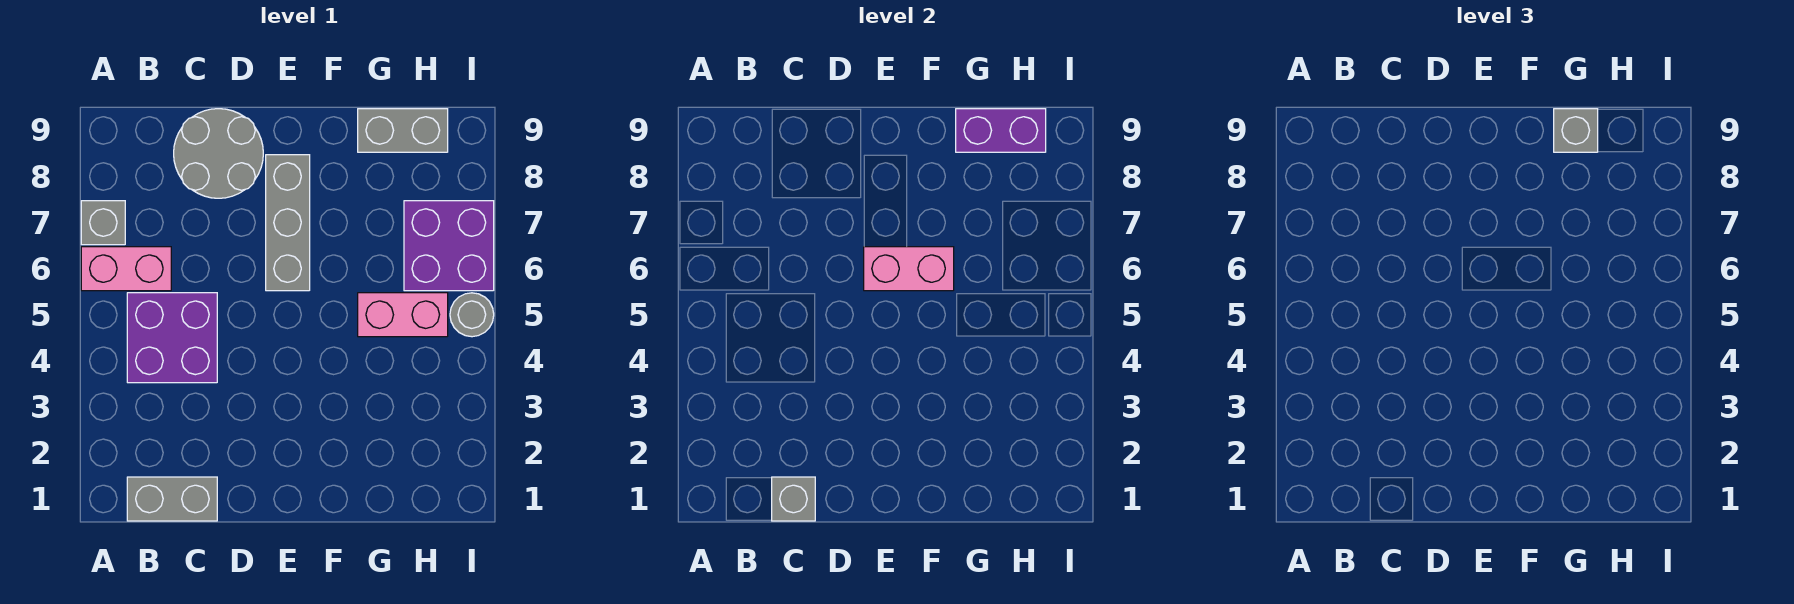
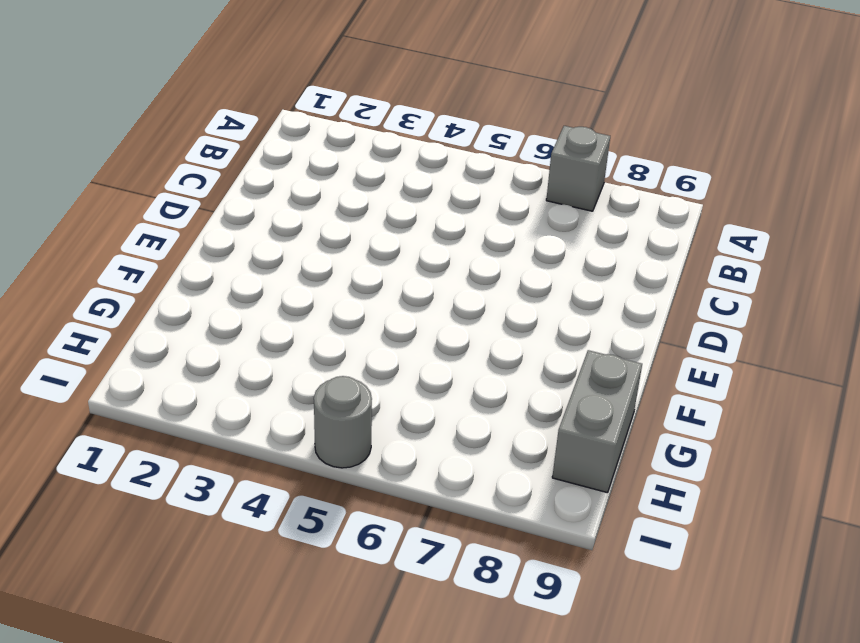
none -> pink 1x2 brick [81,247,171,291]
none -> grey 1x2 brick [127,477,217,521]
none -> purple 2x2 brick [127,293,217,383]

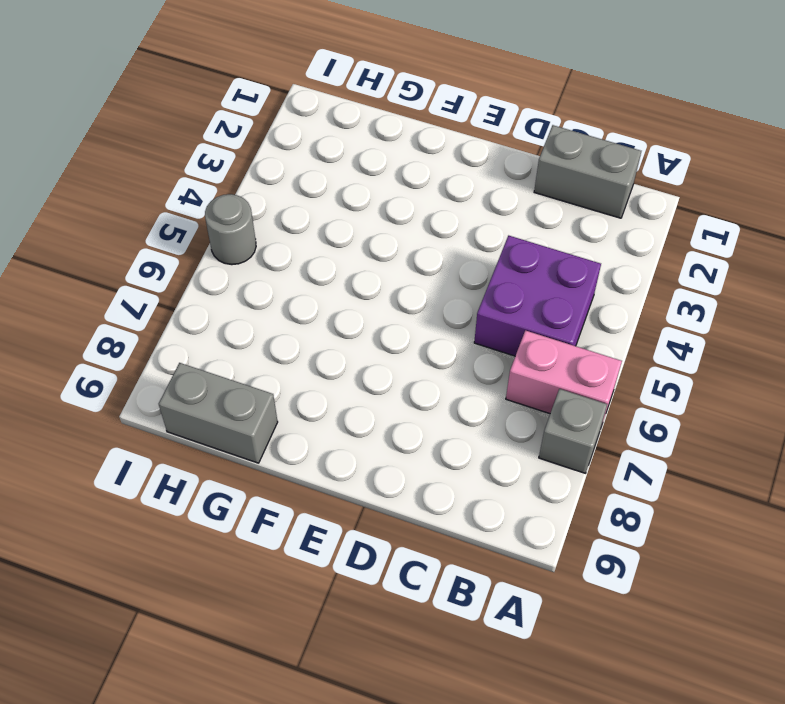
none -> grey 2x2 round brick [174,109,263,198]
none -> grey 1x3 brick [266,155,310,291]
none -> pink 1x2 brick [358,293,448,337]

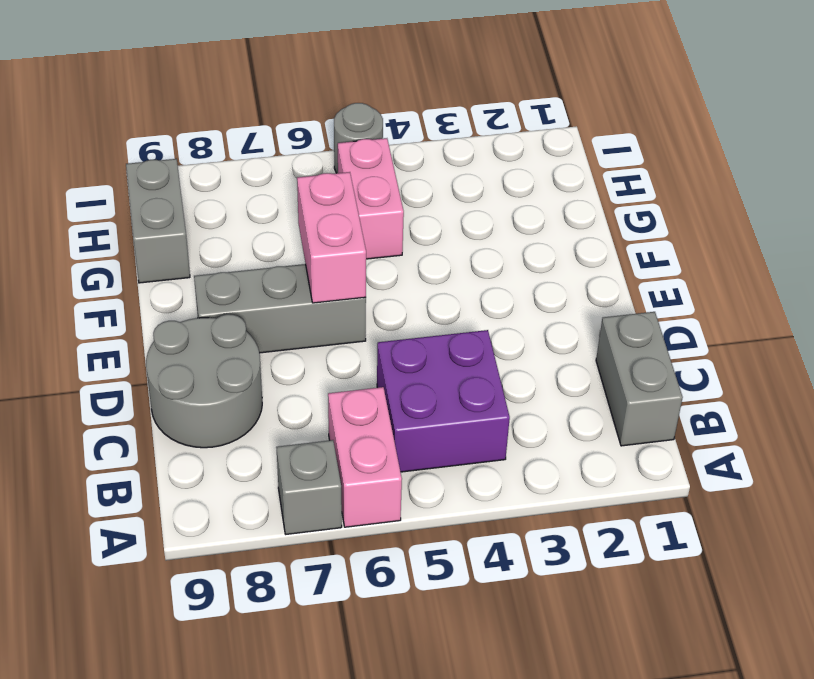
none -> purple 2x2 brick [404,201,494,291]
none -> grey 1x1 brick [772,477,815,521]
none -> purple 1x2 brick [956,109,1046,152]

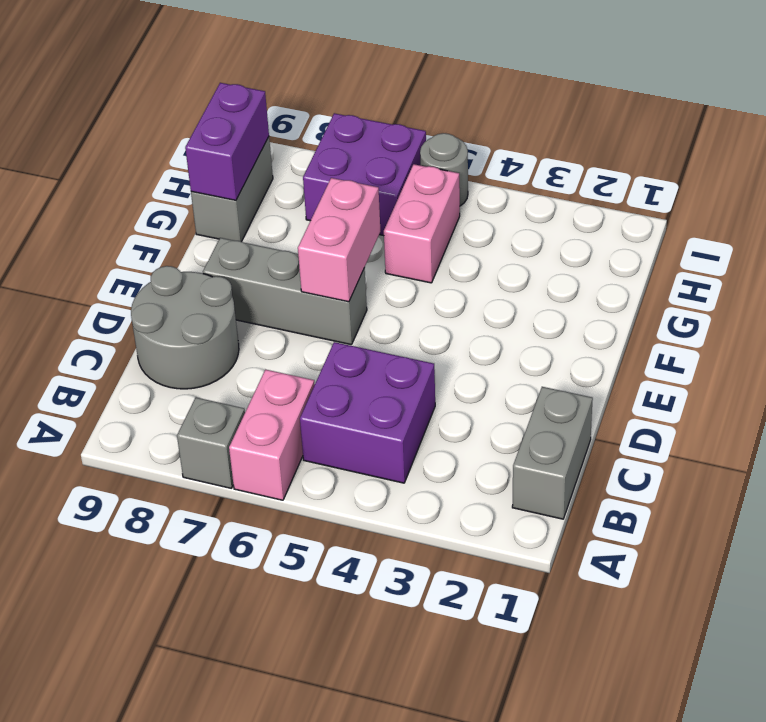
none -> grey 1x1 brick [772,477,815,521]
none -> grey 1x1 brick [1554,109,1598,152]

